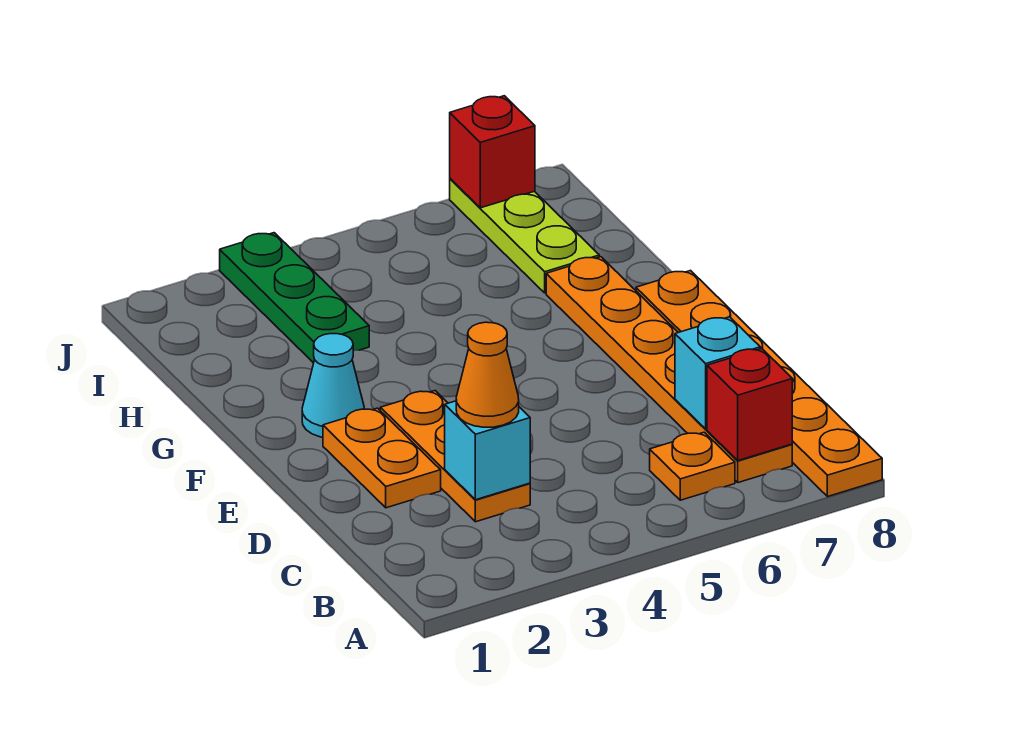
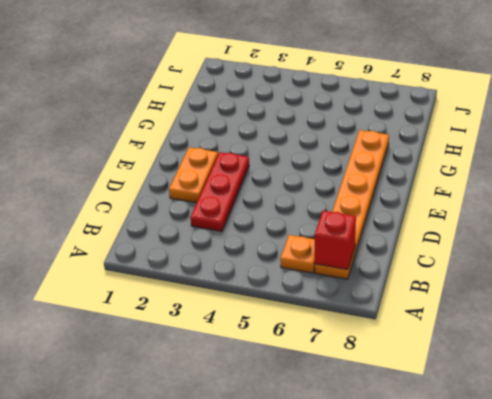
red 1x3 plate [190,152,249,231] -> orange 1x3 plate [380,391,530,522]
none -> orange 1x6 plate [636,271,882,497]
none -> cyan 1x1 cone [302,334,364,437]
none -> green 1x3 plate [220,233,369,363]

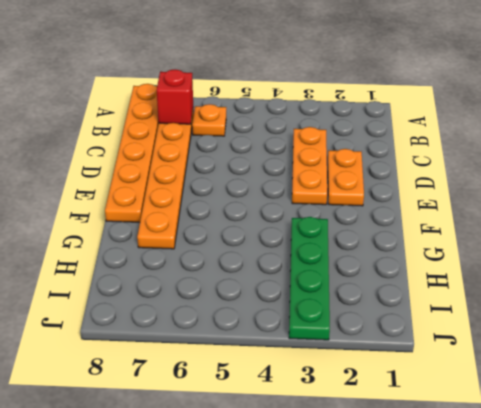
green 1x4 plate [289,217,330,340] -> green 1x3 plate [220,233,369,363]
none -> cyan 1x1 cone [302,334,364,437]
none -> lime 1x3 plate [450,179,599,293]
none -> cyan 1x1 brick [445,401,530,500]

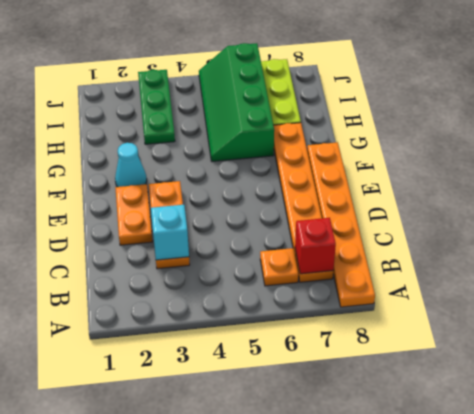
green 2x4 slope [199,43,274,161] -> none
none -> cyan 1x1 brick [675,317,760,429]
none -> red 1x1 brick [450,96,535,208]
none -> orange 1x1 cone [456,322,519,427]

